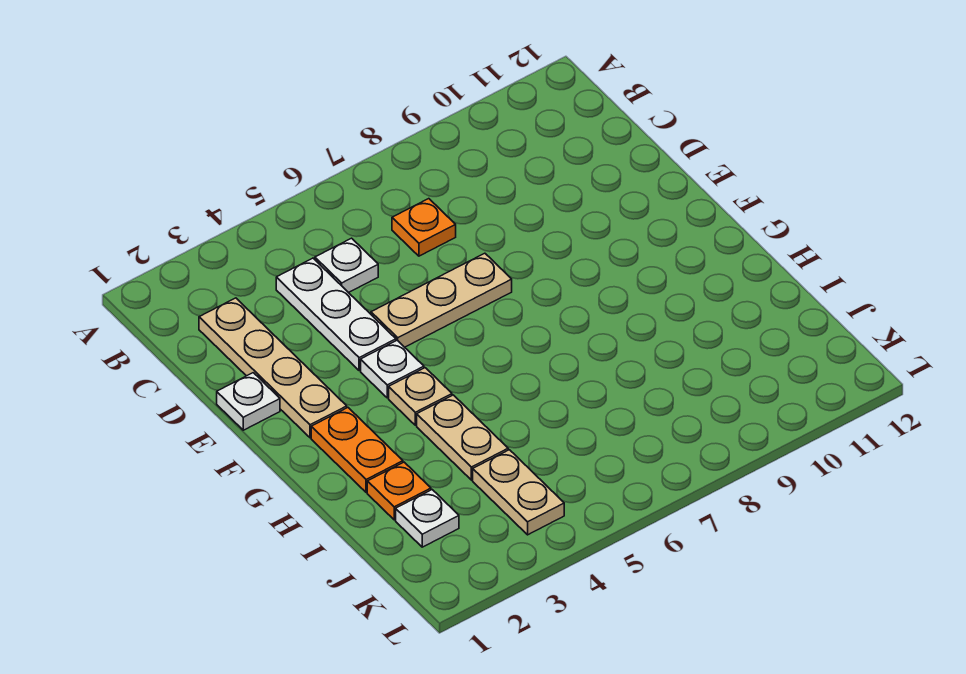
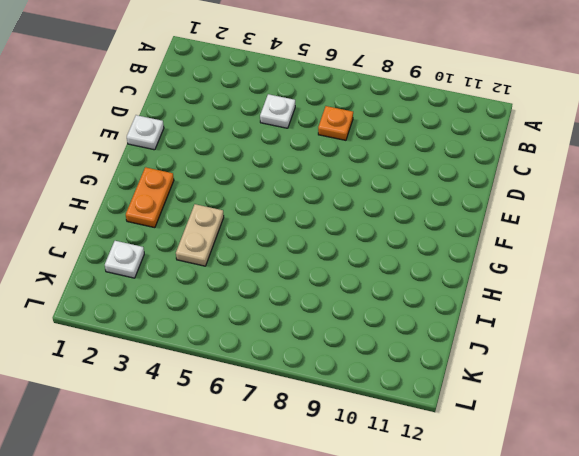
none -> tan 1x4 plate [199,298,347,438]
none -> white 1x3 plate [276,258,396,371]
none -> tan 1x3 plate [371,253,512,347]

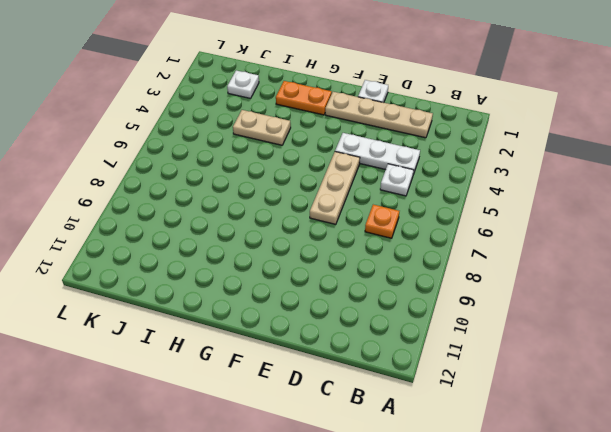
none -> white 1x1 plate [361,340,424,398]
none -> tan 1x1 plate [389,368,452,425]
none -> orange 1x1 plate [367,462,431,520]

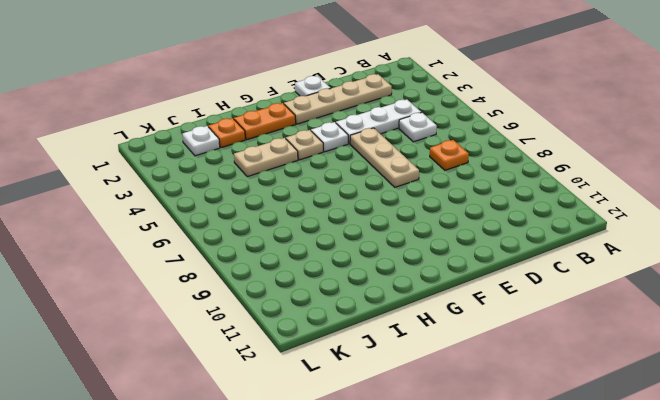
none -> tan 1x2 plate [473,450,564,535]

